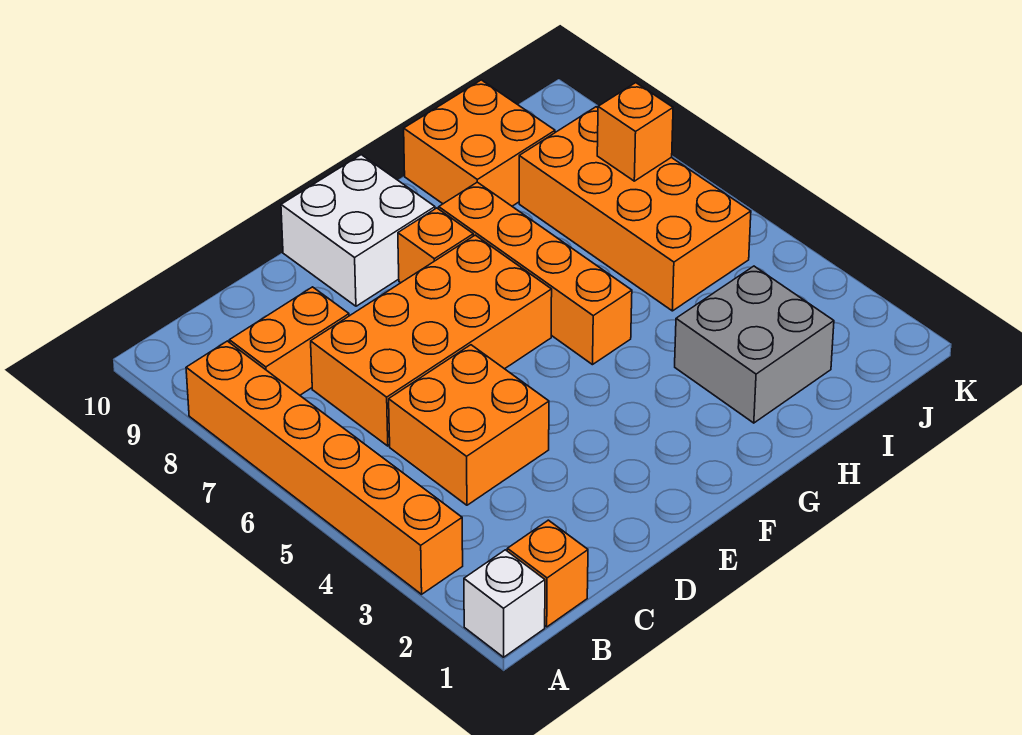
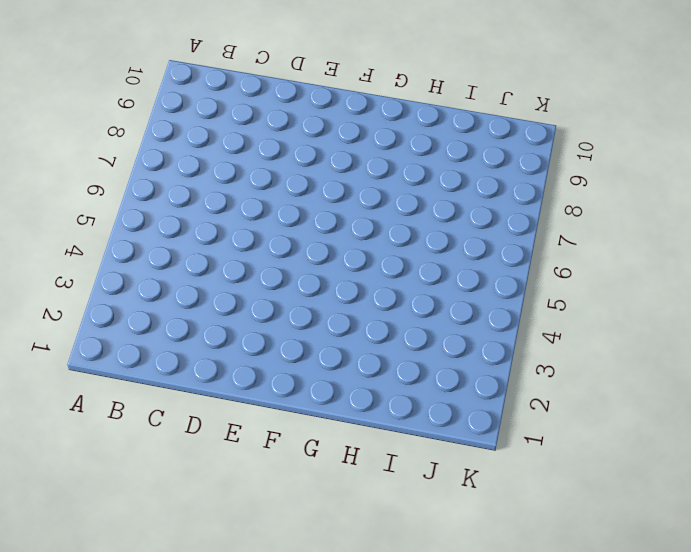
none -> white 1x1 brick [464,550,545,657]
none -> orange 1x6 brick [186,341,463,594]
none -> orange 1x1 brick [507,520,588,627]

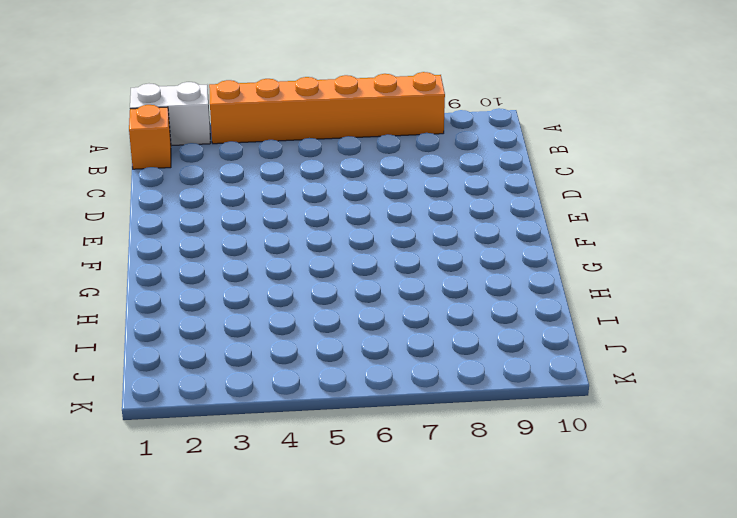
white 1x2 brick [130,82,210,146] -> white 1x1 brick [464,550,545,657]
none -> orange 1x2 brick [229,287,349,395]
none -> orange 2x2 brick [389,345,549,505]
none -> orange 2x4 brick [311,235,552,446]

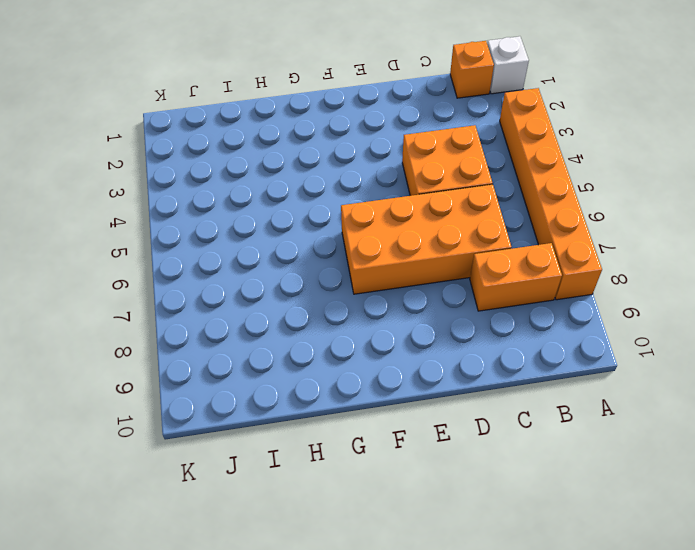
none -> white 2x2 brick [281,155,435,306]
none -> orange 1x1 brick [398,208,473,283]
none -> orange 1x4 brick [439,182,632,365]

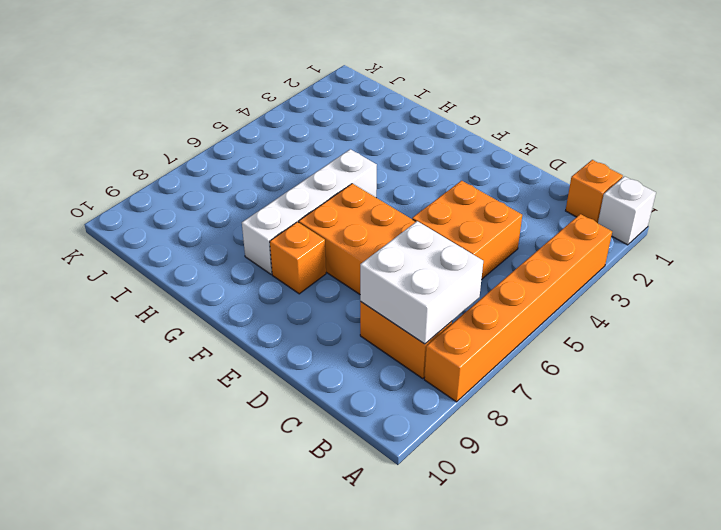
white 2x2 brick [360,221,483,344] -> white 2x2 brick moved to [281,155,435,306]
white 1x4 brick [242,149,377,274] -> orange 1x4 brick [439,182,632,365]
none -> grey 2x2 brick [675,266,834,423]
none -> orange 2x2 brick [404,80,555,206]
none -> orange 2x4 brick [519,107,751,311]

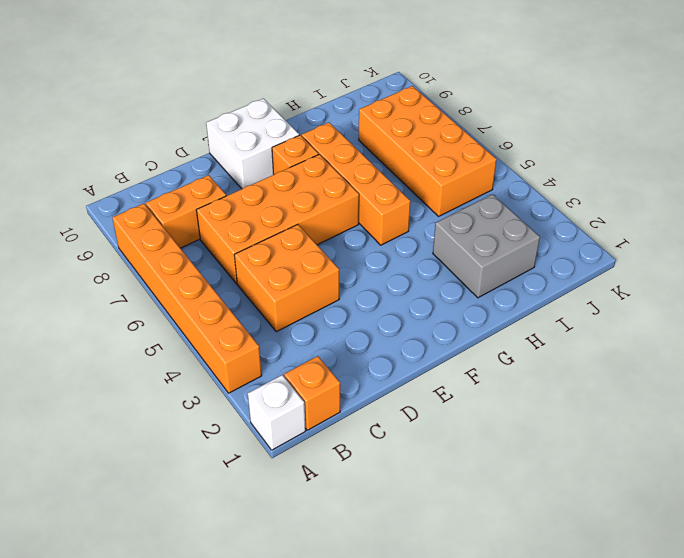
none -> orange 2x2 brick [404,80,555,206]
none -> orange 1x1 brick [597,83,673,181]

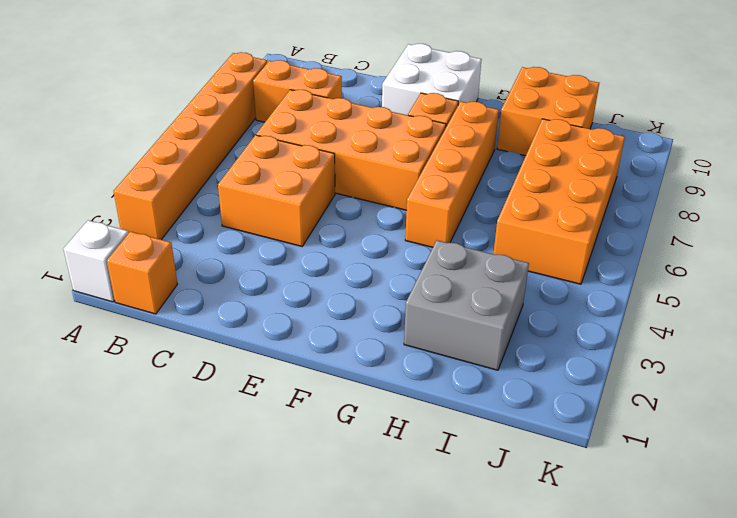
none -> orange 1x1 brick [597,83,673,181]

